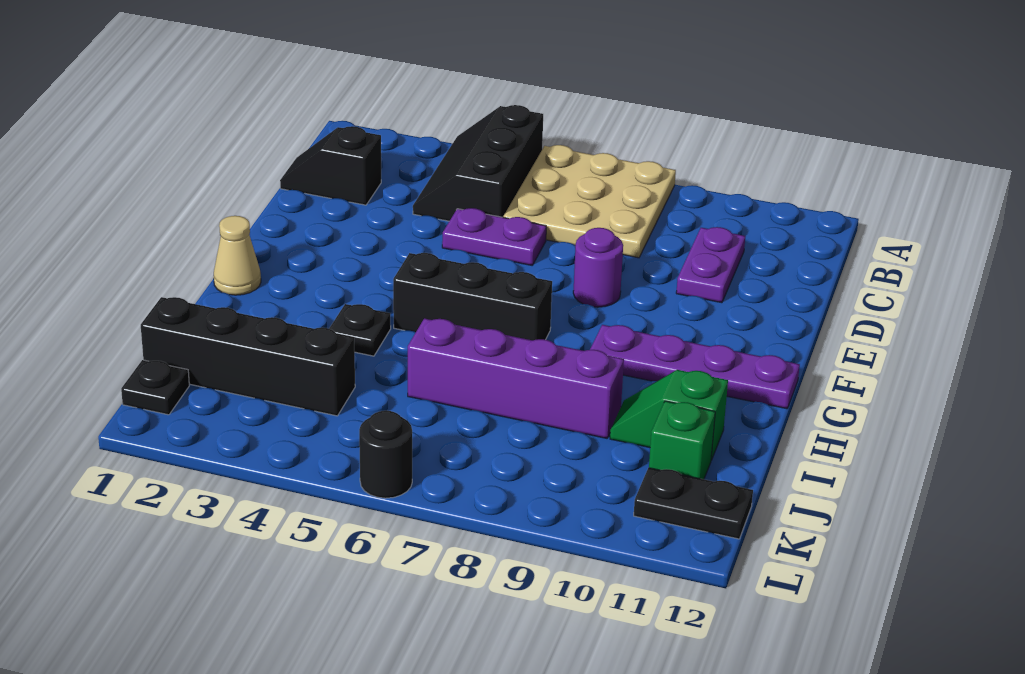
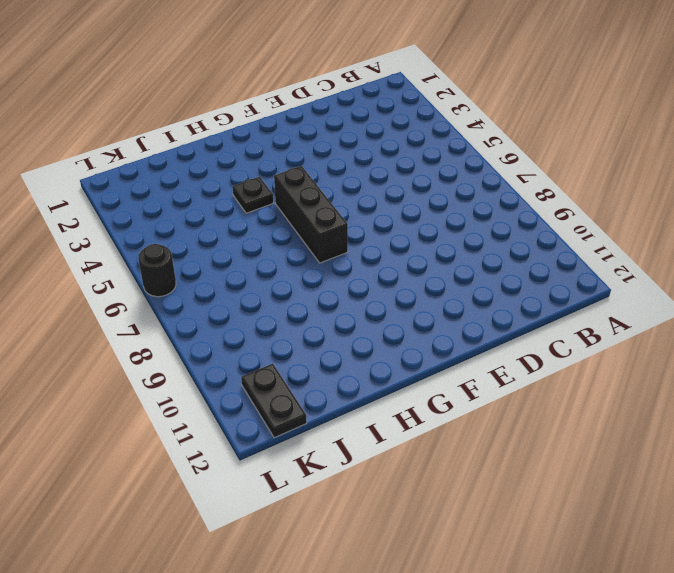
none -> black 2x3 slope [413,105,543,221]
none -> tan 3x3 plate [503,145,676,258]
none -> black 1x2 slope [280,126,381,205]

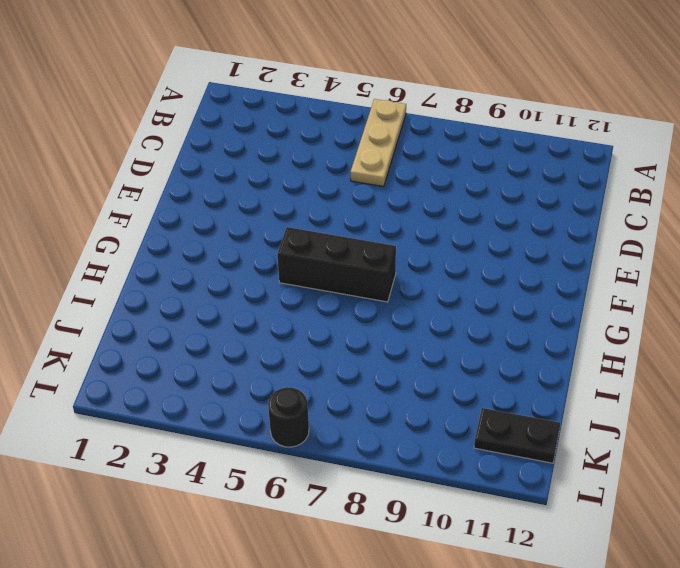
tan 1x3 plate [351,99,406,187] -> tan 3x3 plate [503,145,676,258]
none -> black 2x3 slope [413,105,543,221]
none -> black 1x2 slope [280,126,381,205]
none -> purple 1x2 plate [676,227,745,303]

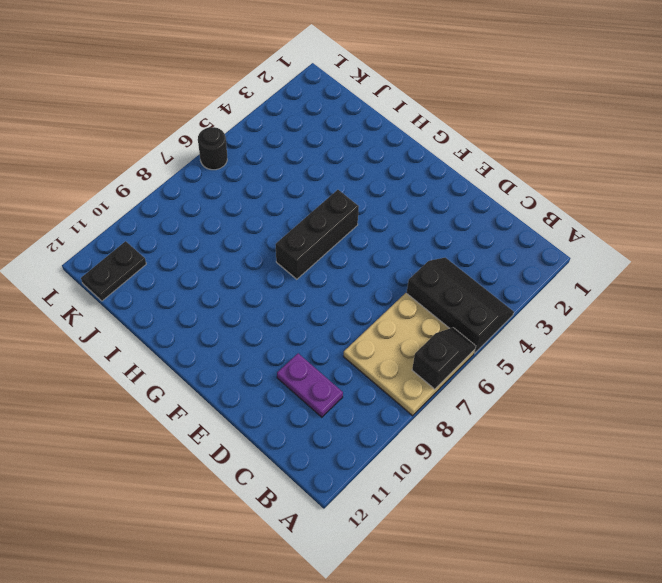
black 1x2 slope [412,328,476,389] -> black 1x2 slope moved to [280,126,381,205]
none -> purple 1x2 plate [442,208,546,265]
none -> purple 1x1 round brick [573,228,623,307]
none -> tan 1x1 cone [214,216,261,295]

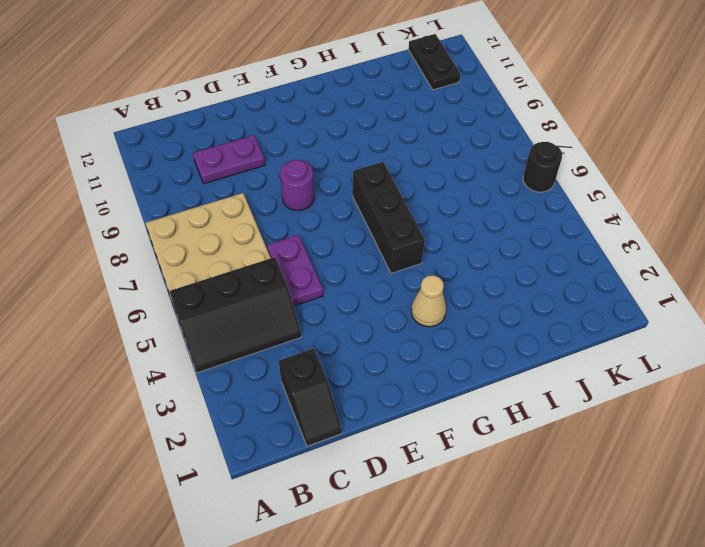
tan 1x1 cone [411,275,446,327] -> tan 1x1 cone moved to [214,216,261,295]
none -> purple 1x4 plate [590,325,800,409]
none -> black 1x1 plate [329,304,391,356]
none -> purple 1x4 brick [408,318,624,438]

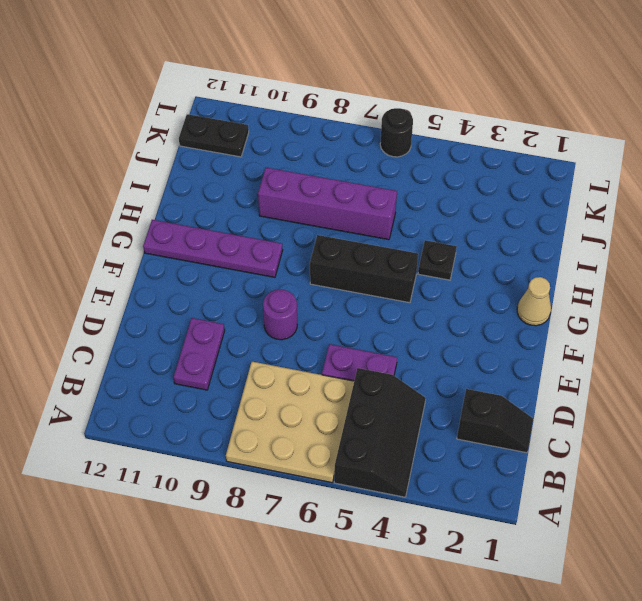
none -> green 1x2 slope [610,370,728,460]
none -> black 1x4 brick [141,297,355,416]
none -> green 1x1 brick [649,401,715,479]

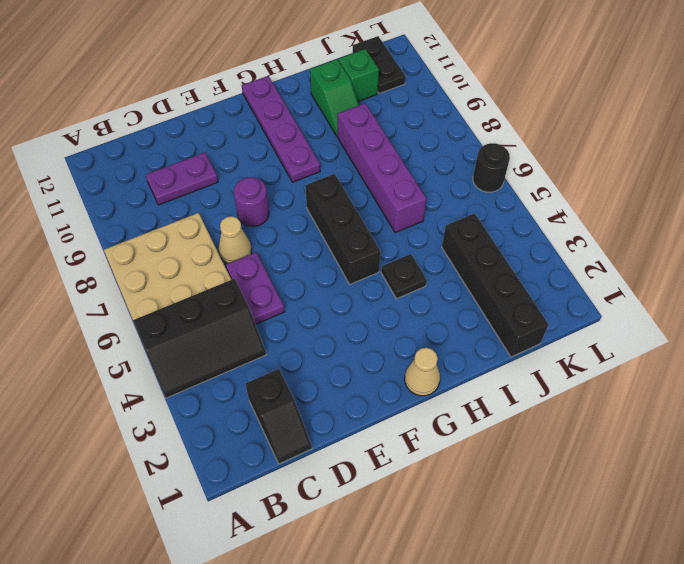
tan 1x1 cone [219,216,252,264] -> none
none -> black 1x1 plate [121,360,189,415]

